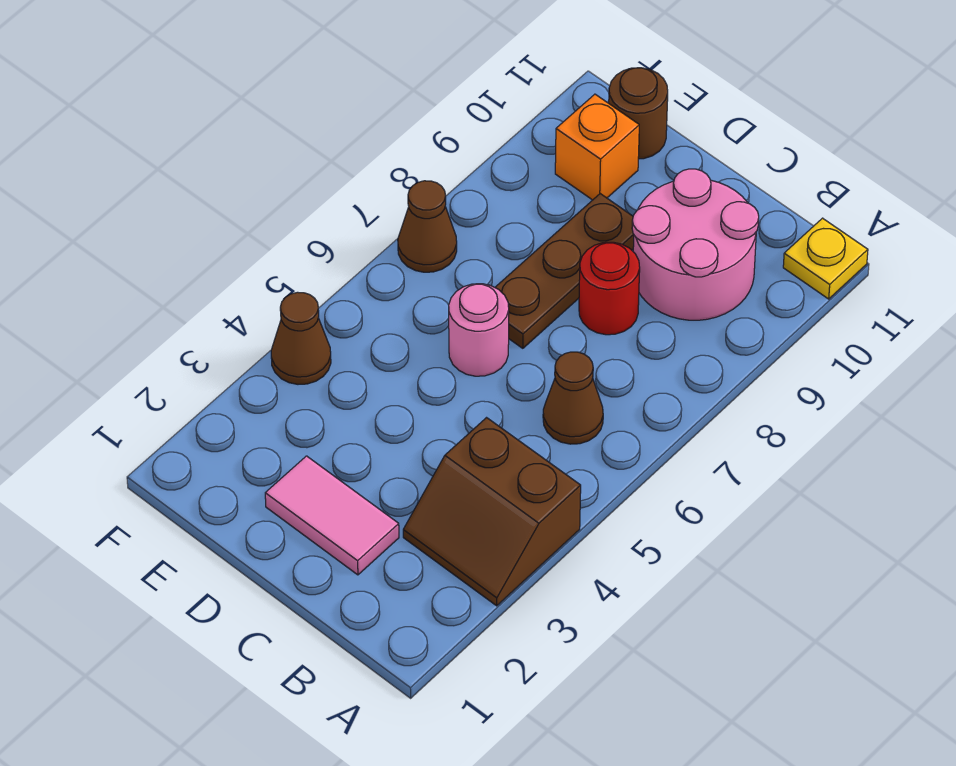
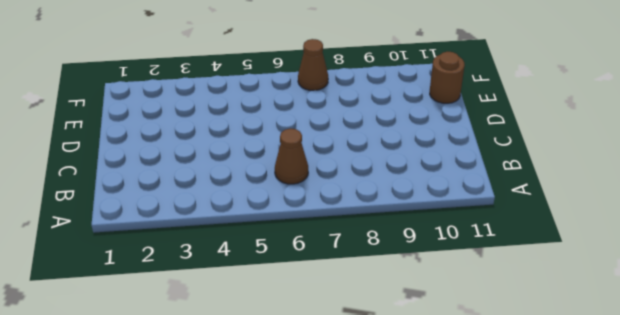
none -> brown 2x2 slope [403,418,581,606]
none -> yellow 1x1 plate [783,218,868,299]
none -> pink 2x2 round brick [632,169,759,320]

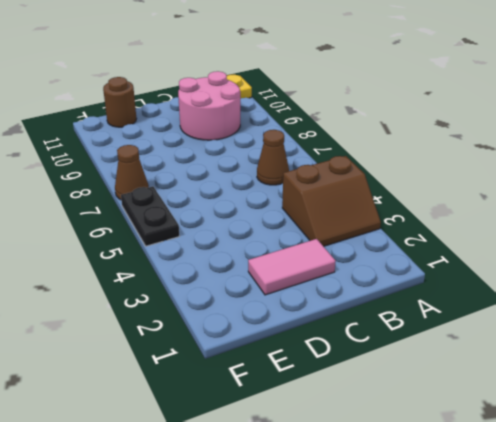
black 1x2 plate [121,187,179,246] -> none
none -> red 1x1 round brick [579,242,640,335]
none -> pink 1x1 round brick [449,284,509,376]
none -> brown 1x3 plate [495,194,634,348]

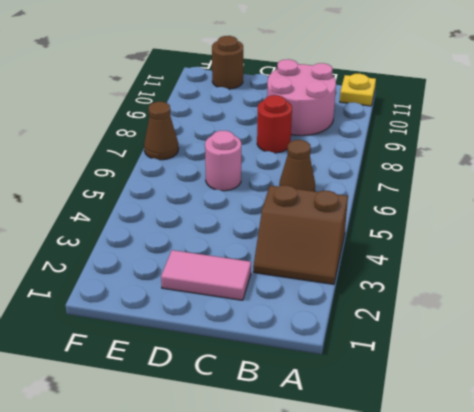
none -> brown 1x3 plate [495,194,634,348]
none -> orange 1x1 brick [555,94,639,200]
none -> brown 1x1 cone [271,292,331,384]

